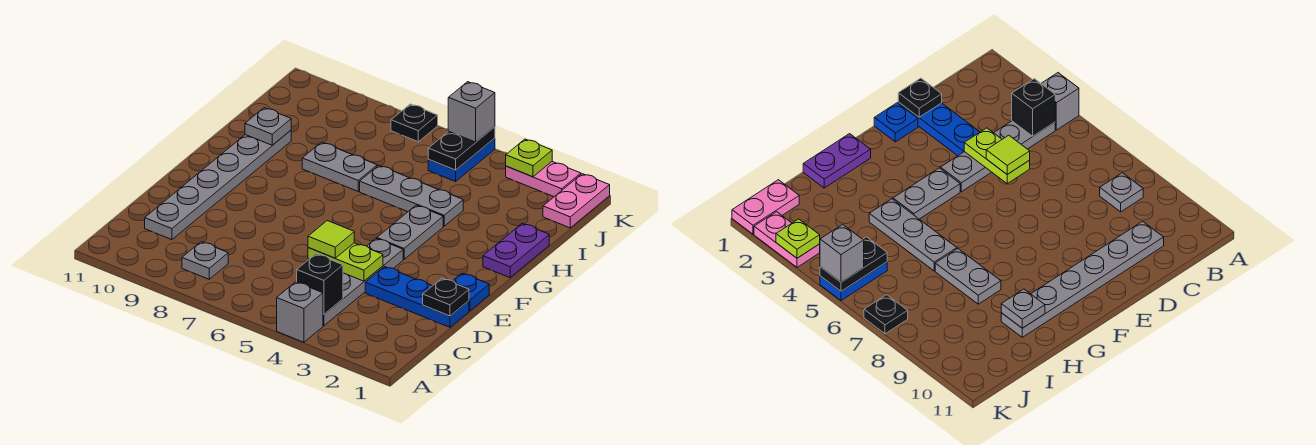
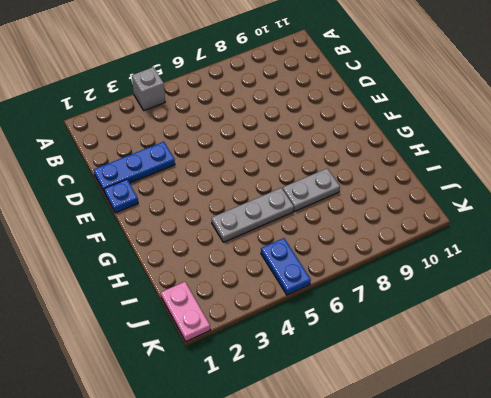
none -> grey 1x4 plate [323,239,403,326]
none -> grey 1x1 plate [182,242,228,279]
none -> grey 1x6 plate [145,130,291,240]

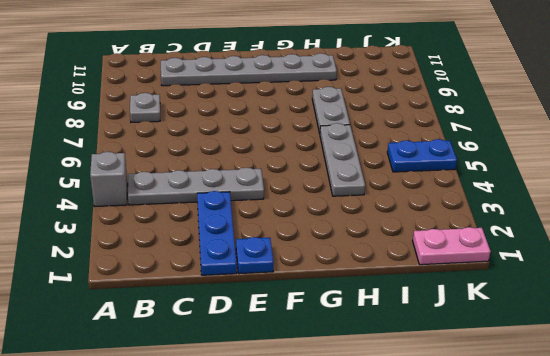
none -> grey 1x2 plate [377,205,443,259]
none -> purple 1x2 plate [483,224,549,278]
none -> pink 1x2 plate [506,162,581,197]

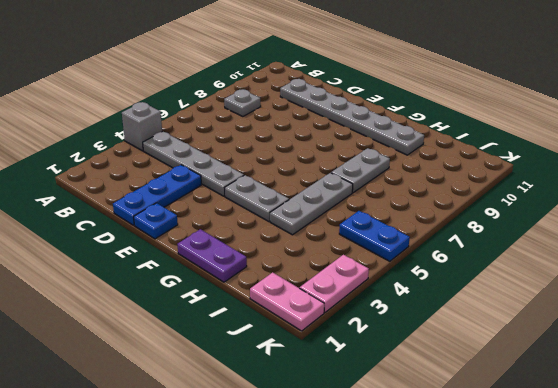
none -> black 1x1 plate [391,104,438,142]
none -> black 1x1 brick [297,254,343,314]
none -> black 1x1 plate [423,279,469,316]

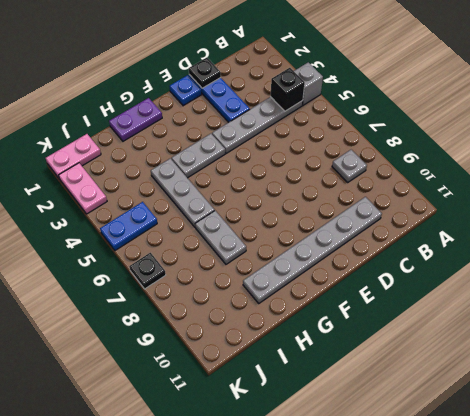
none -> lime 1x2 plate [308,243,383,281]
none -> grey 1x1 plate [245,108,291,145]
none -> black 1x2 plate [428,127,495,170]

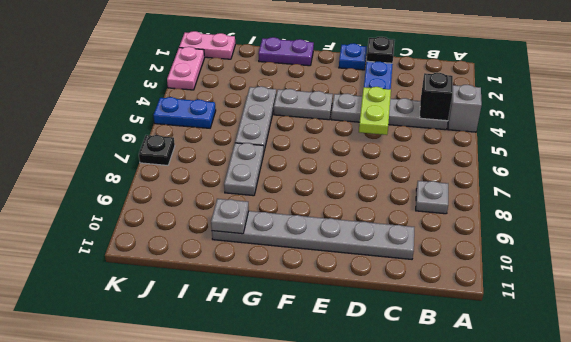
none -> black 1x2 plate [428,127,495,170]
none -> lime 1x1 plate [506,139,552,177]
none -> lime 1x1 tile [308,221,354,258]

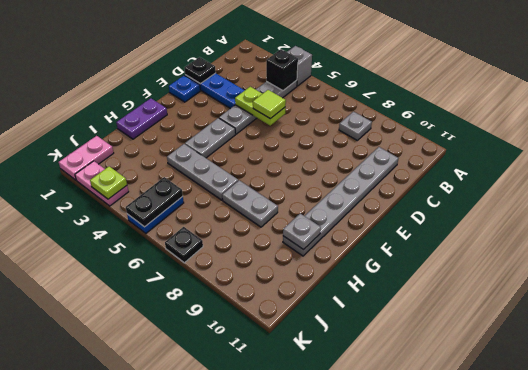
none -> grey 1x1 brick [448,82,495,142]

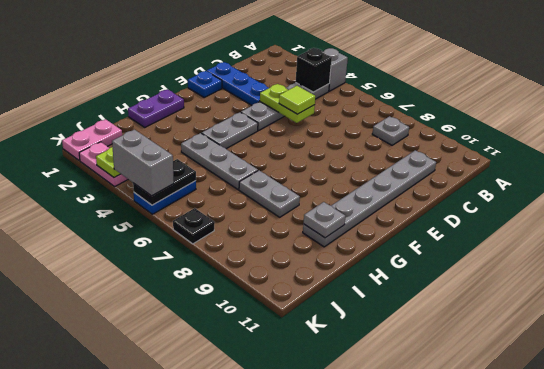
grey 1x2 brick [112,130,174,196] -> grey 1x1 brick [448,82,495,142]
none -> black 1x1 plate [423,279,469,316]

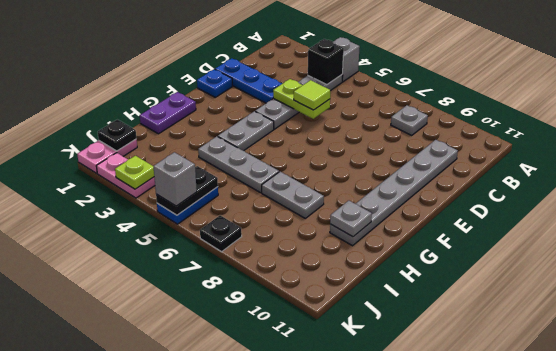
black 1x1 plate [98,120,137,151] -> black 1x1 plate moved to [423,279,469,316]

